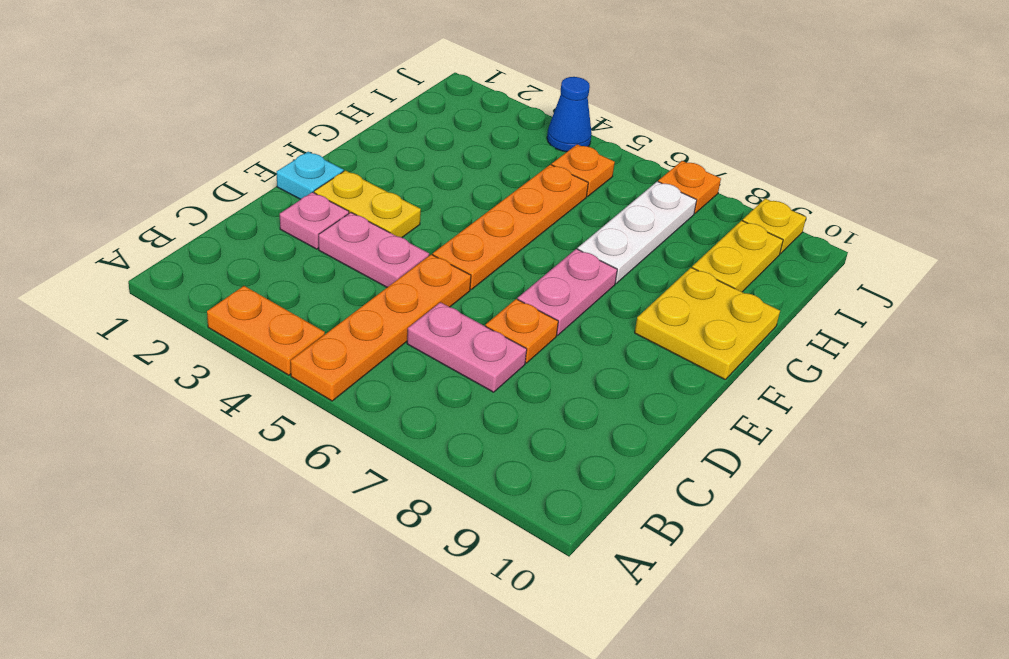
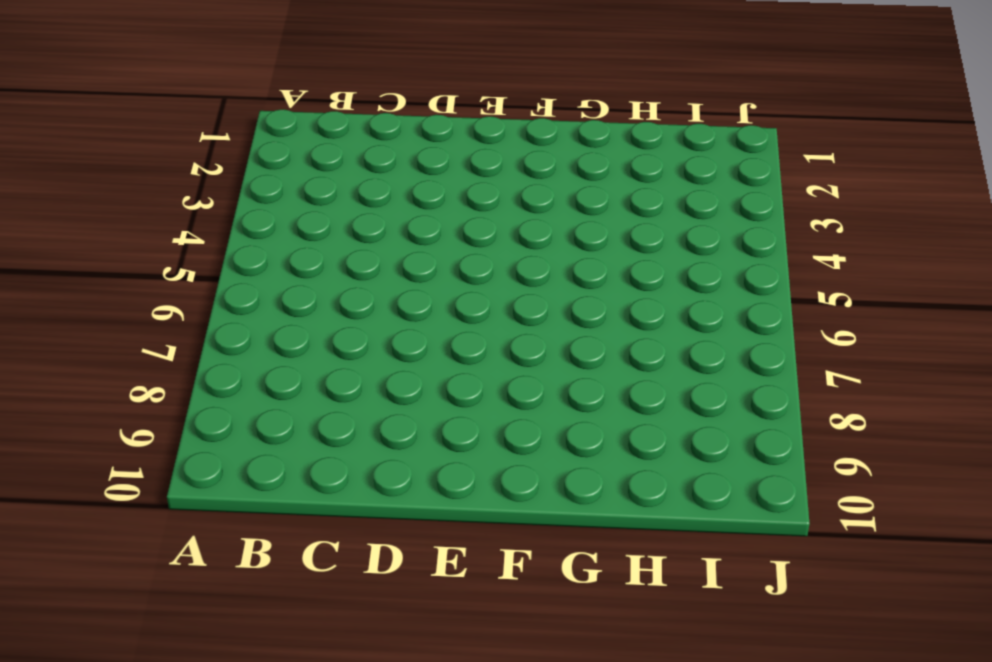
none -> orange 1x2 plate [207,286,325,375]
none -> orange 1x4 plate [291,254,471,401]
none -> pink 1x2 plate [407,302,527,392]

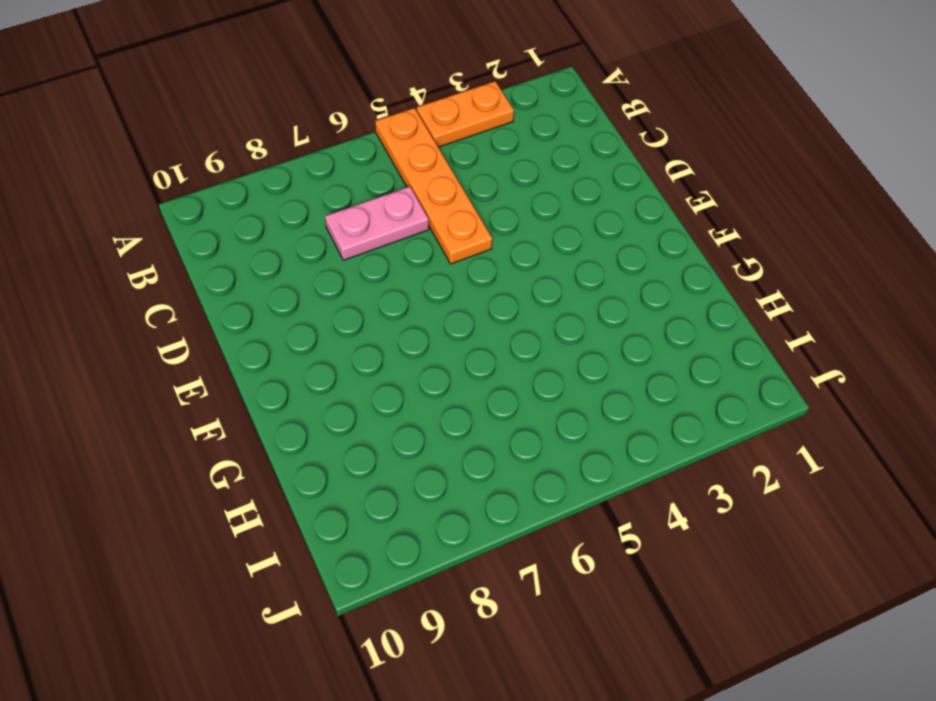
none -> pink 1x1 plate [280,192,349,249]
none -> pink 1x2 plate [319,212,429,287]
none -> orange 1x1 plate [486,299,558,363]

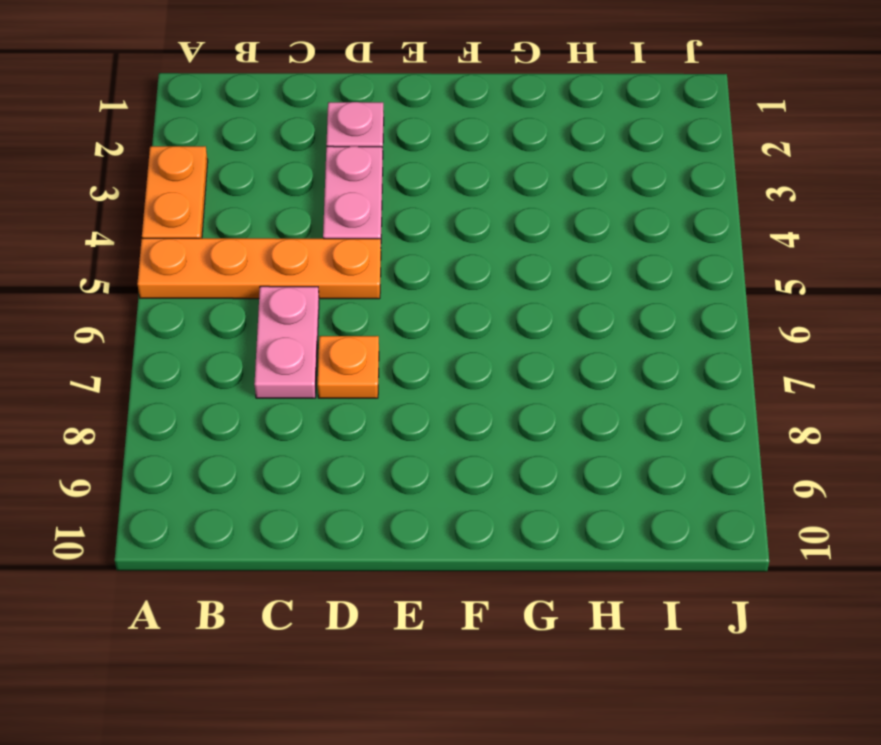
none -> cyan 1x1 plate [277,152,344,199]
none -> yellow 1x2 plate [314,170,421,237]
none -> orange 1x4 plate [433,165,588,289]

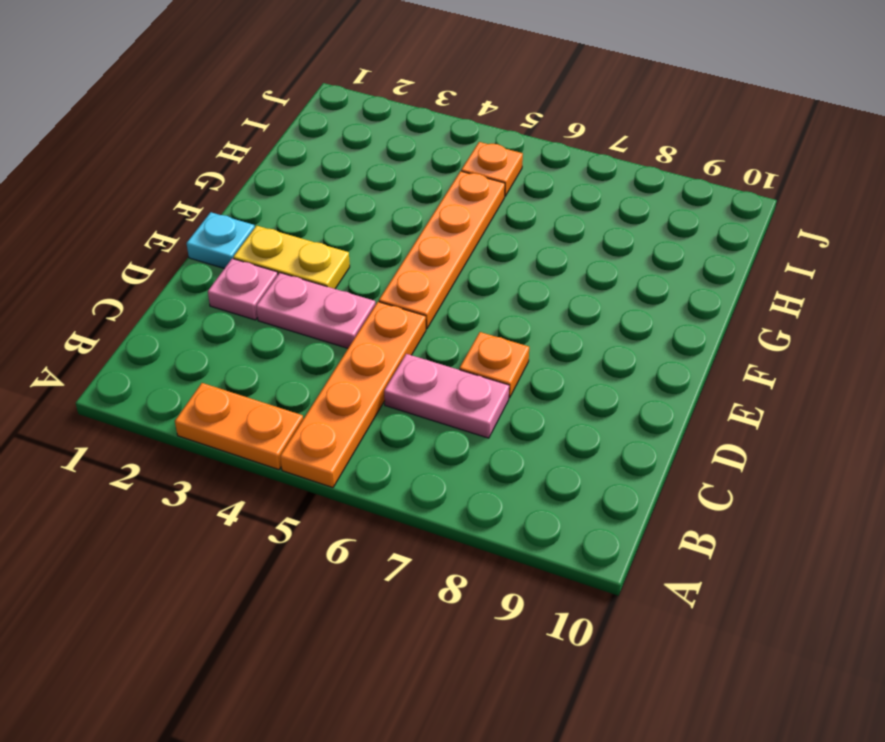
none -> pink 1x2 plate [518,249,617,335]
none -> yellow 2x2 plate [635,268,780,379]
none -> white 1x3 plate [578,181,697,283]

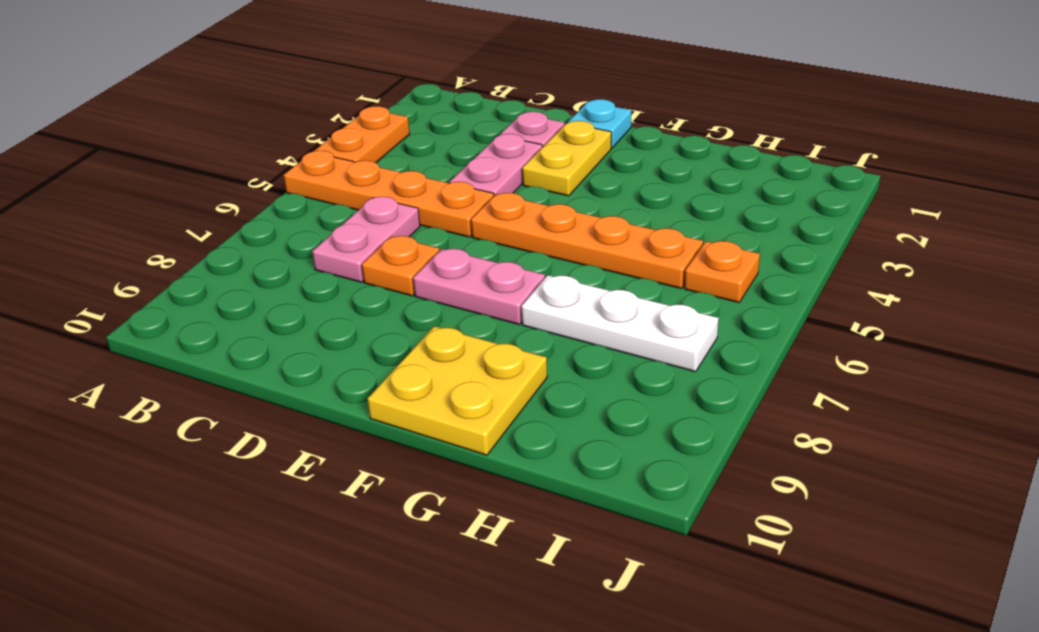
none -> yellow 1x2 plate [692,220,783,292]
none -> blue 1x1 cone [547,77,592,152]
none -> orange 1x1 plate [658,161,721,214]

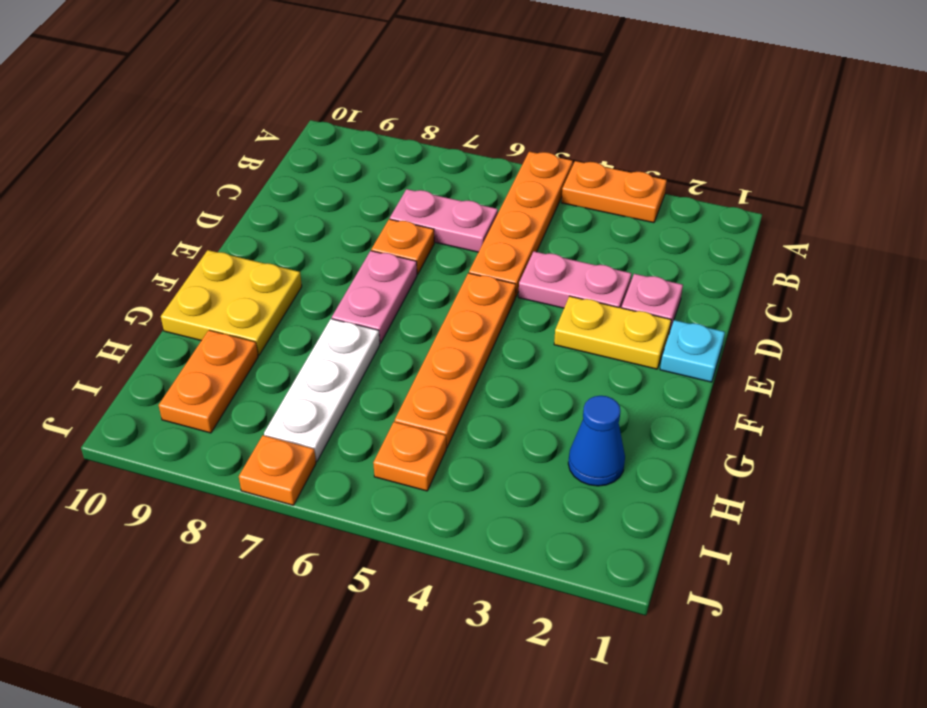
blue 1x1 cone [568,396,625,486] -> blue 1x1 cone moved to [547,77,592,152]
orange 1x2 plate [159,330,258,433] -> yellow 1x2 plate [692,220,783,292]
none -> yellow 1x1 plate [742,198,806,254]

